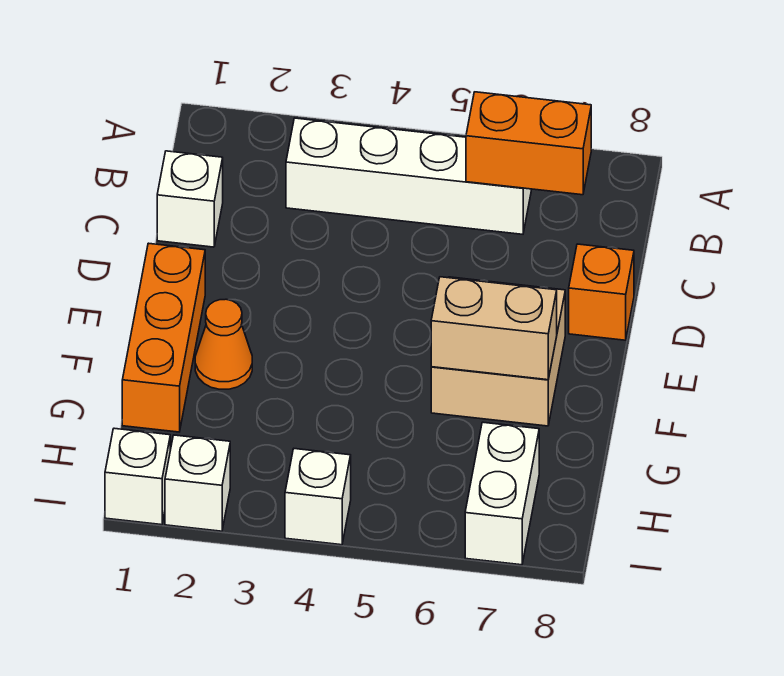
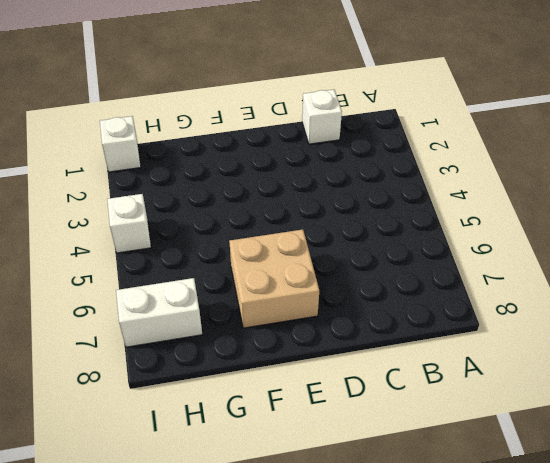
none -> white 1x4 brick [286,118,531,234]
none -> orange 1x1 brick [569,244,634,340]
none -> orange 1x3 brick [122,243,205,432]

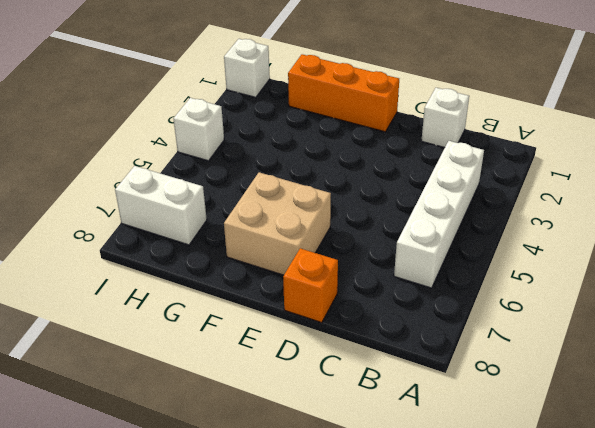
none -> orange 1x1 cone [195,299,252,389]
none -> white 1x1 brick [165,435,230,531]
none -> orange 1x2 brick [466,92,591,195]

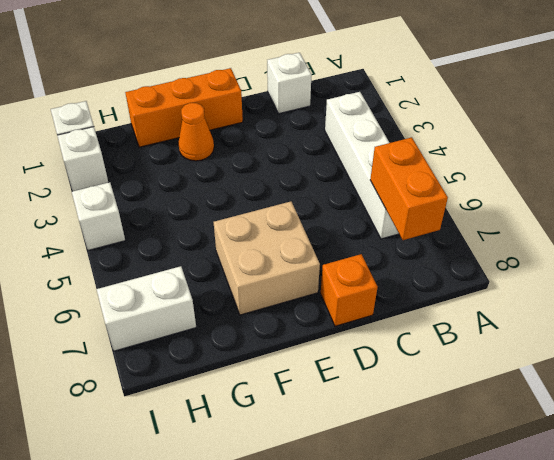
none -> tan 1x2 brick [431,277,557,380]

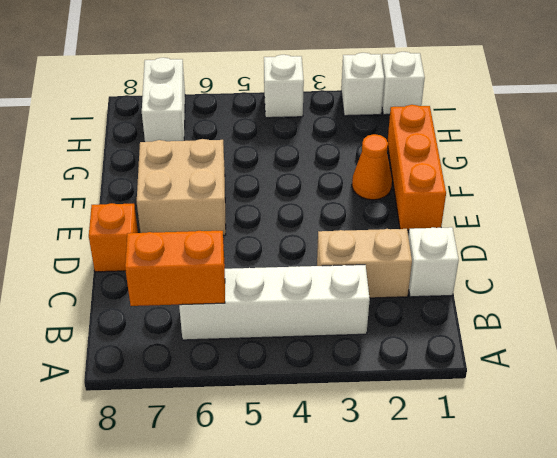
tan 1x2 brick [317,229,412,298] -> tan 1x2 brick moved to [431,277,557,380]

